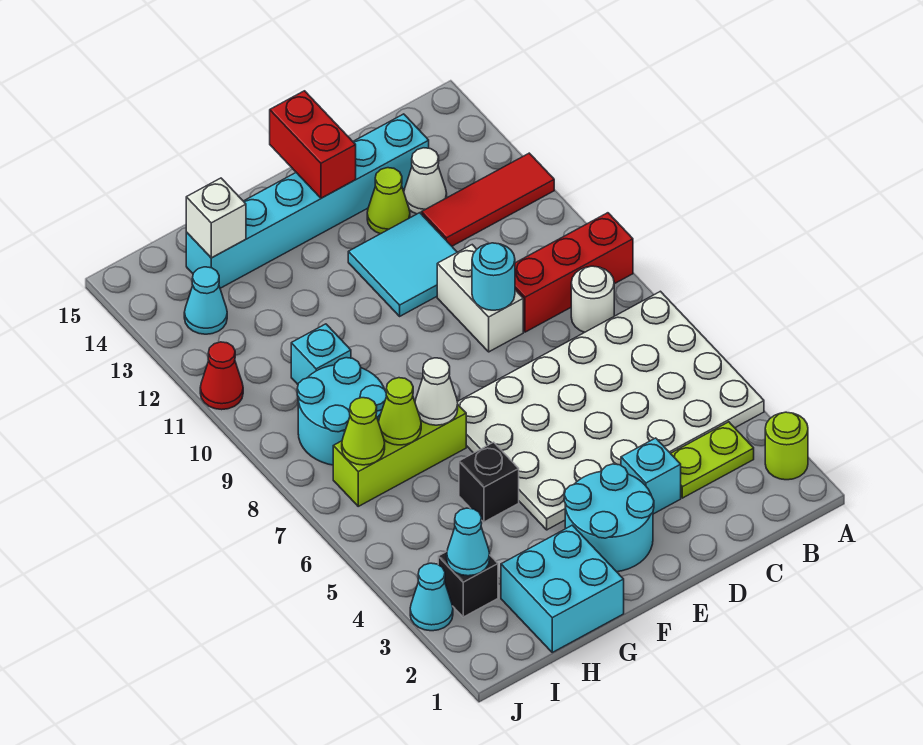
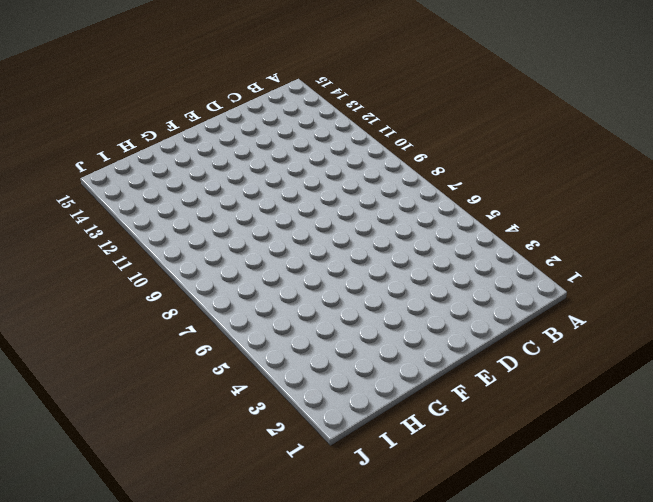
none -> lime 1x1 round brick [765,412,808,480]
none -> white 4x6 plate [458,291,764,530]
none -> red 1x3 brick [515,213,633,332]

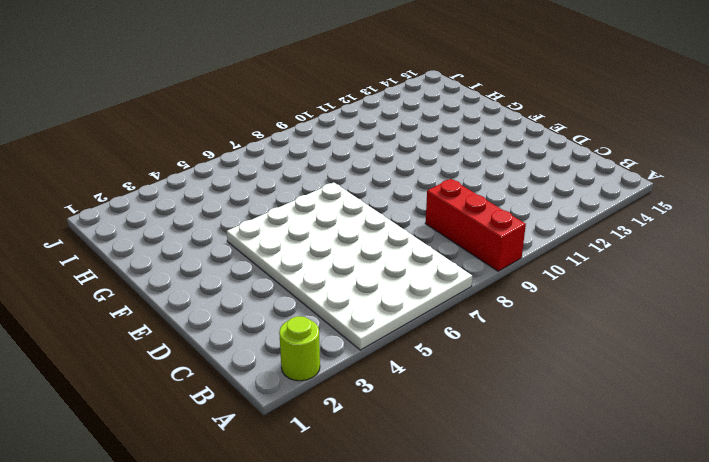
none -> red 1x3 tile [421,153,554,246]
none -> lime 1x2 plate [671,422,754,498]
none -> white 1x1 round brick [571,266,614,332]

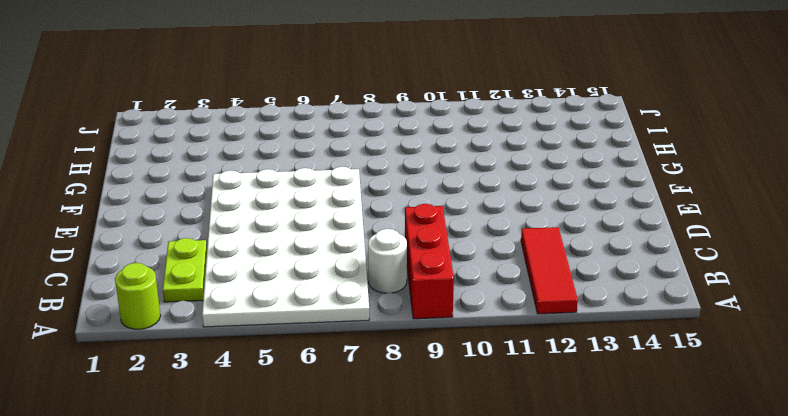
none -> white 1x1 cone [404,148,447,214]
none -> cyan 1x6 brick [186,114,429,288]
none -> cyan 1x1 brick [621,438,681,514]

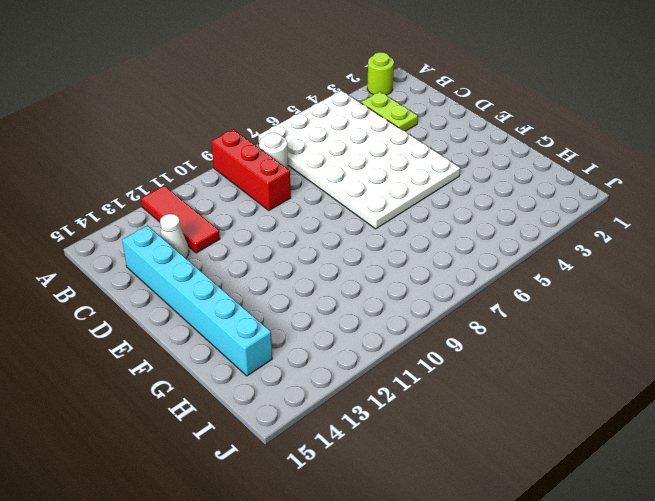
none -> cyan 1x1 brick [621,438,681,514]
none -> white 1x2 brick [437,245,523,352]
none -> cyan 2x2 tile [348,213,457,316]

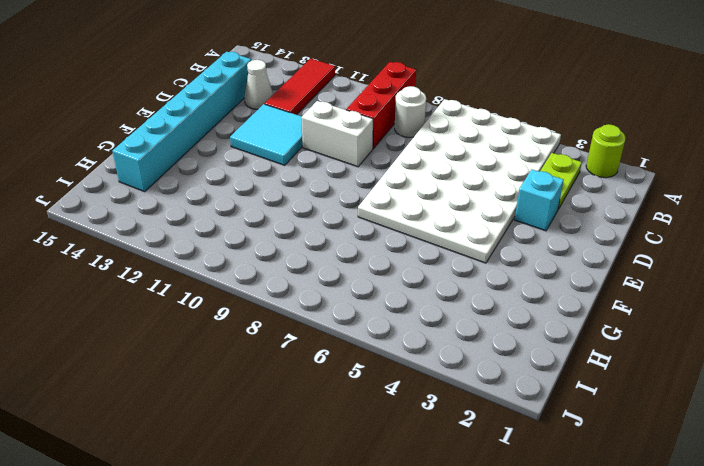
none -> lime 1x1 cone [367,168,410,234]
none -> cyan 2x2 round brick [564,464,654,572]
none -> cyan 2x2 brick [501,525,624,652]

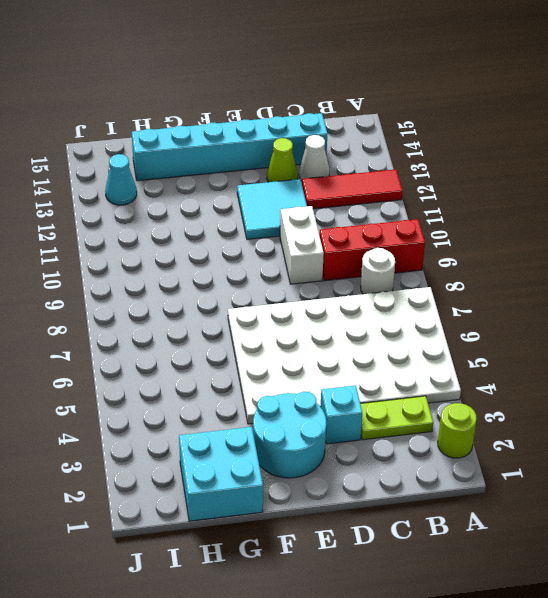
none -> black 1x1 brick [459,442,519,522]
none -> lime 1x3 brick [333,405,466,506]
none -> cyan 2x2 round brick [297,358,387,465]

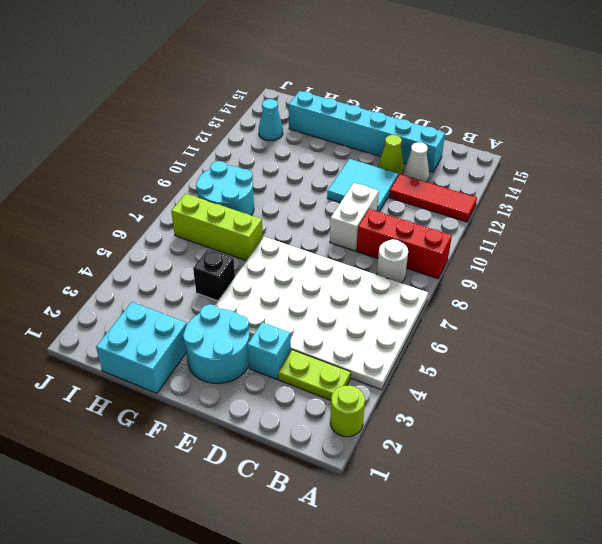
none -> cyan 1x1 brick [291,324,351,384]
none -> black 1x1 brick [438,552,498,617]
none -> cyan 1x1 cone [410,563,453,631]

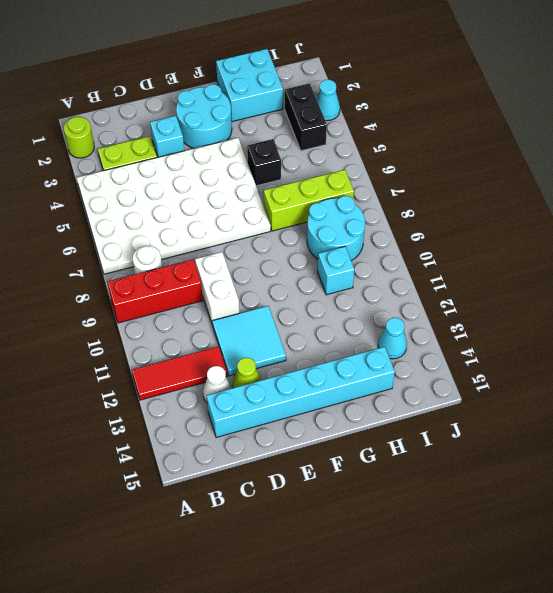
black 1x2 brick [285,83,327,151] -> black 1x1 brick [438,552,498,617]
none -> red 1x1 cone [200,342,243,410]
none -> cyan 1x1 round brick [472,243,515,310]
none -> red 1x2 brick [270,91,356,198]

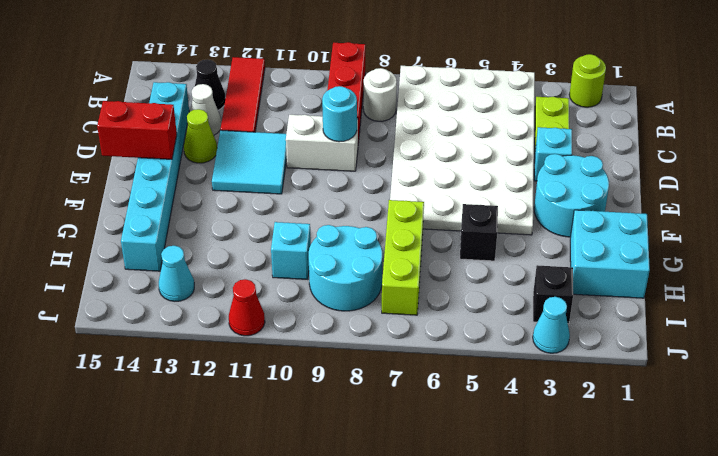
black 1x1 cone [195,59,226,110] -> none
none -> white 1x1 cone [415,358,458,425]
none -> lime 1x1 cone [379,378,421,445]
none -> white 1x1 brick [186,178,246,258]

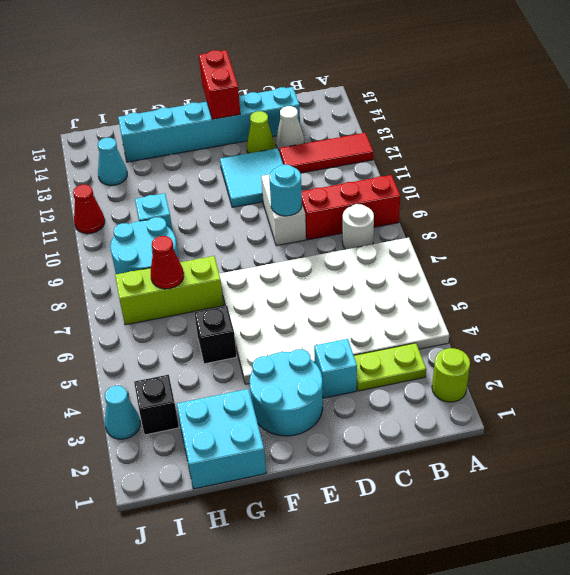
red 1x1 cone [151,236,184,289] -> lime 1x1 cone [379,378,421,445]
none -> white 1x1 cone [415,358,458,425]
none -> white 1x1 brick [186,178,246,258]
none -> cyan 1x1 cone [447,508,490,576]

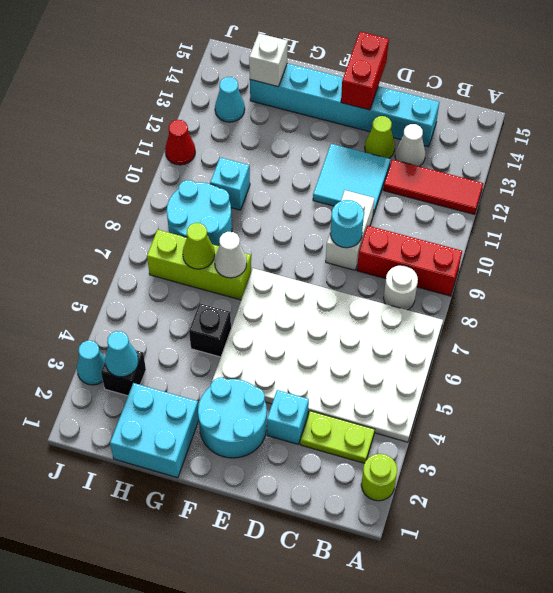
none -> lime 1x1 cone [342,398,385,465]

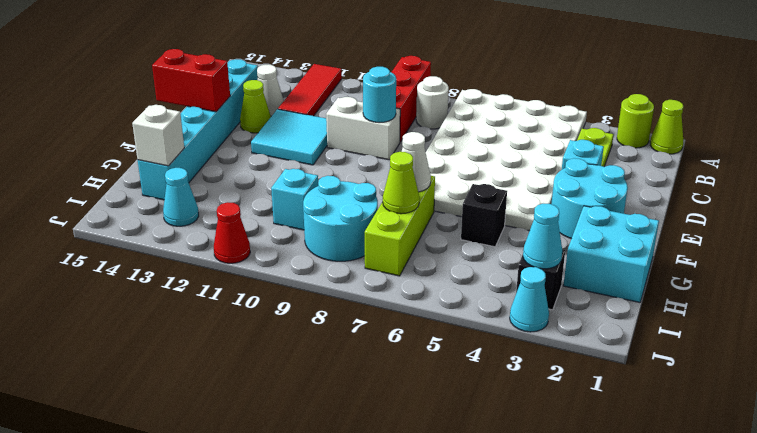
lime 1x1 cone [650,100,683,154] -> lime 1x1 cone moved to [342,398,385,465]

